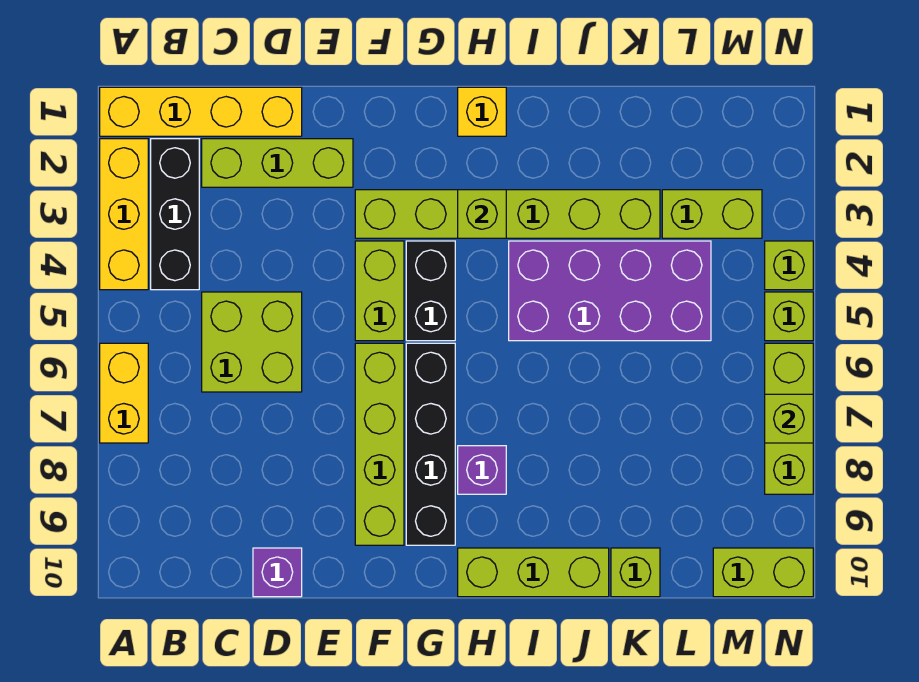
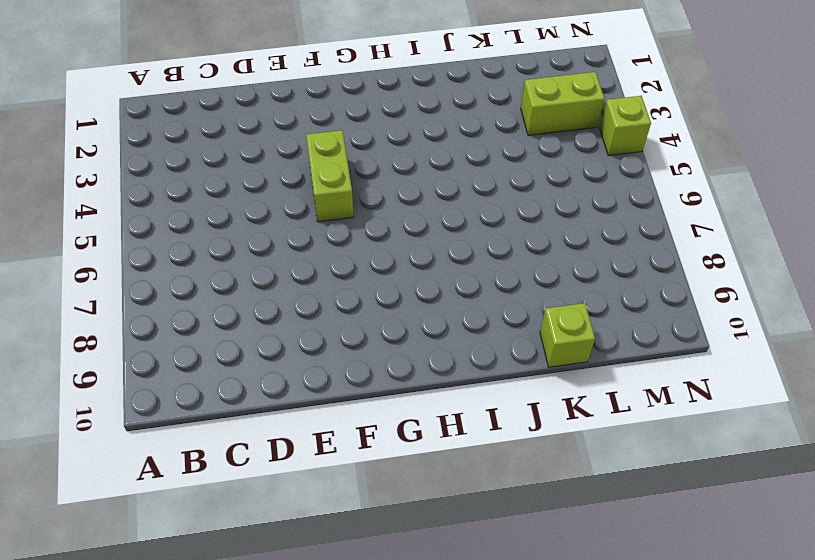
none -> yellow 1x4 brick [100,87,302,136]
none -> yellow 1x3 brick [100,139,148,290]
none -> yellow 1x2 brick [100,343,148,443]

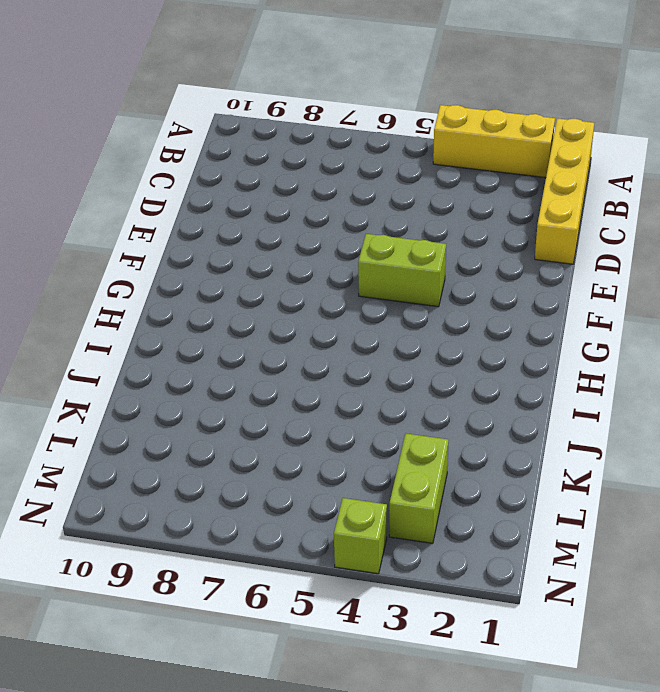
none -> yellow 1x2 brick [100,343,148,443]
none -> black 1x3 brick [151,139,199,290]
none -> lime 1x3 brick [202,139,353,187]

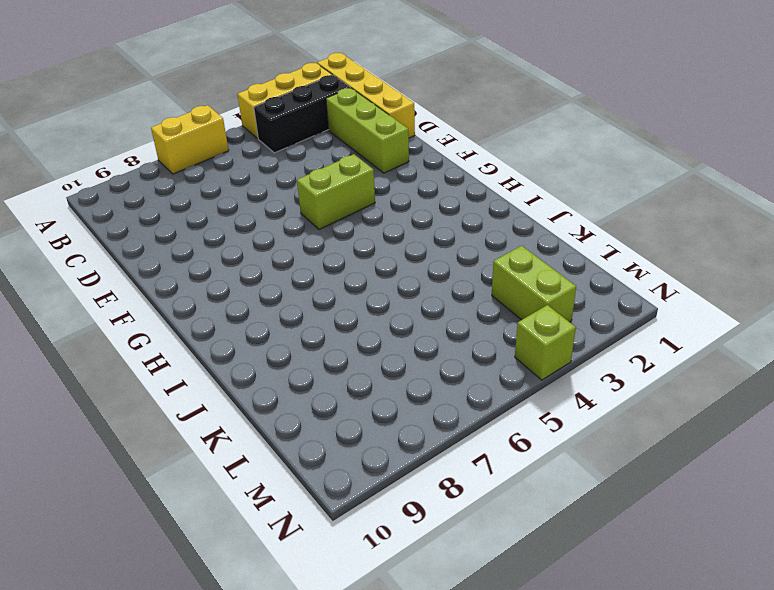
none -> lime 2x2 brick [202,292,302,392]
none -> purple 1x1 brick [253,548,302,597]
none -> lime 1x6 brick [355,190,660,238]

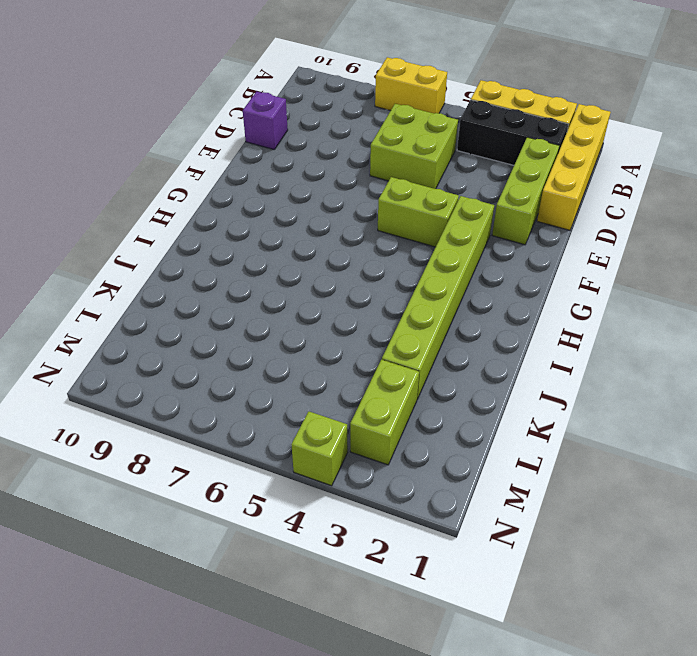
none -> lime 1x4 brick [355,343,404,545]
none -> black 1x2 brick [406,241,455,341]
none -> black 1x4 brick [406,343,455,545]

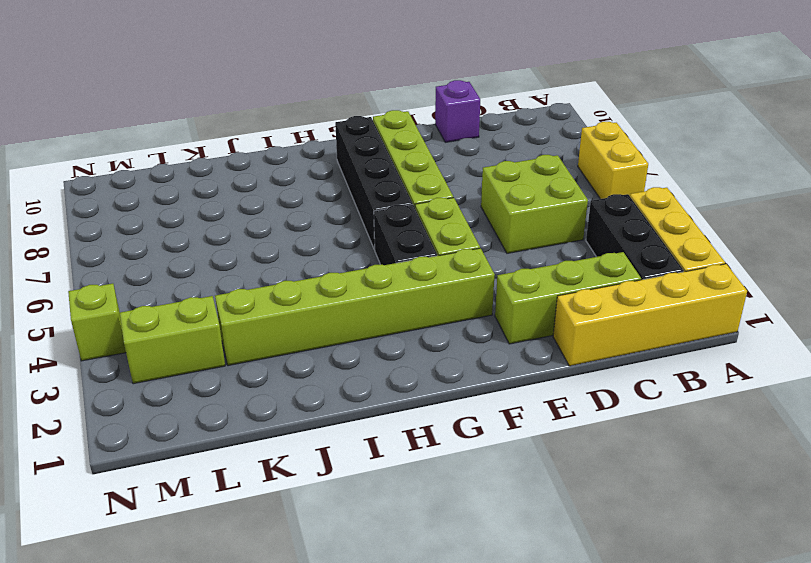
none -> yellow 1x1 brick [458,87,506,136]
none -> purple 1x1 brick [458,446,506,494]
none -> lime 1x3 brick [458,548,609,597]

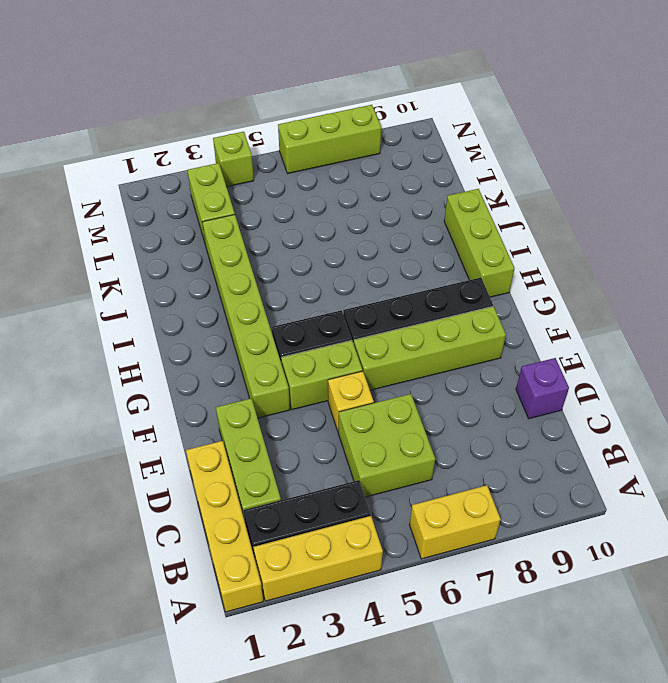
yellow 1x1 brick [328,371,374,431] -> yellow 1x1 brick moved to [458,87,506,136]
none -> purple 1x1 brick [458,446,506,494]
none -> purple 2x4 brick [509,241,711,341]
none -> lime 1x1 brick [611,548,660,597]

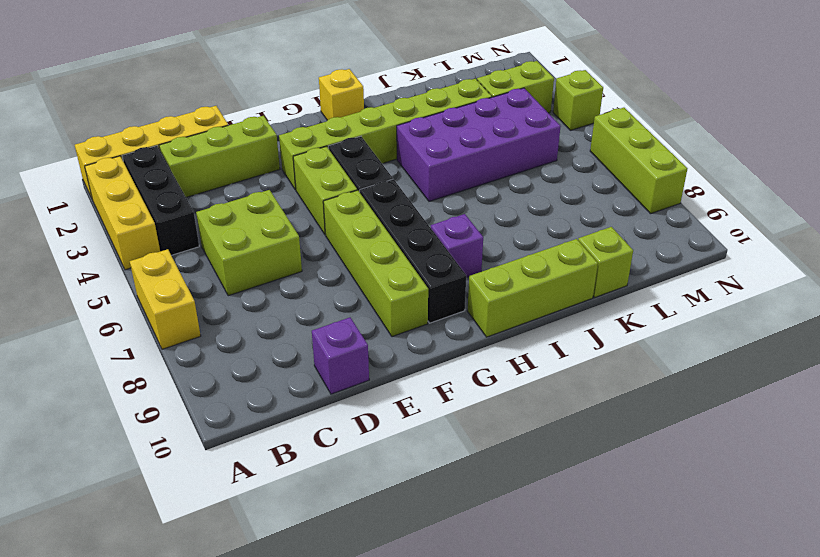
none -> lime 1x2 brick [713,548,813,597]
none -> lime 1x1 brick [765,292,813,341]
none -> lime 1x1 brick [458,190,506,238]

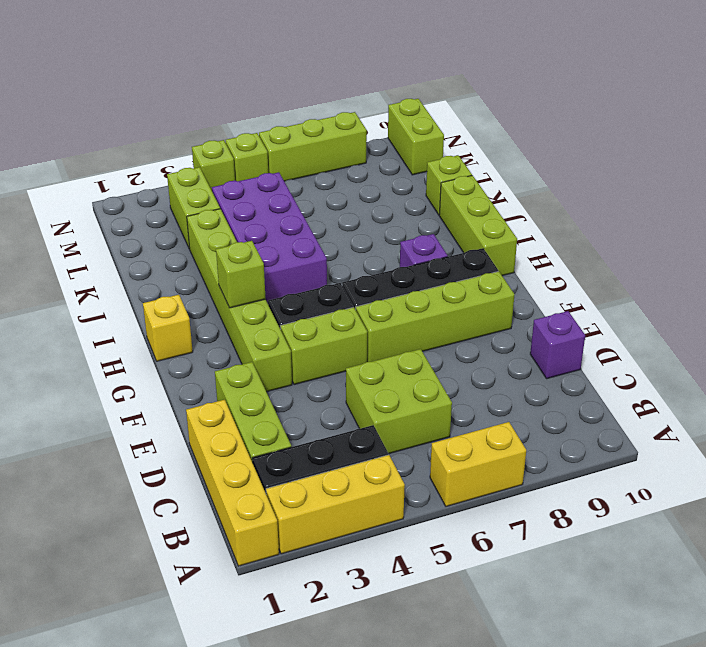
none -> lime 1x1 brick [765,394,813,443]

